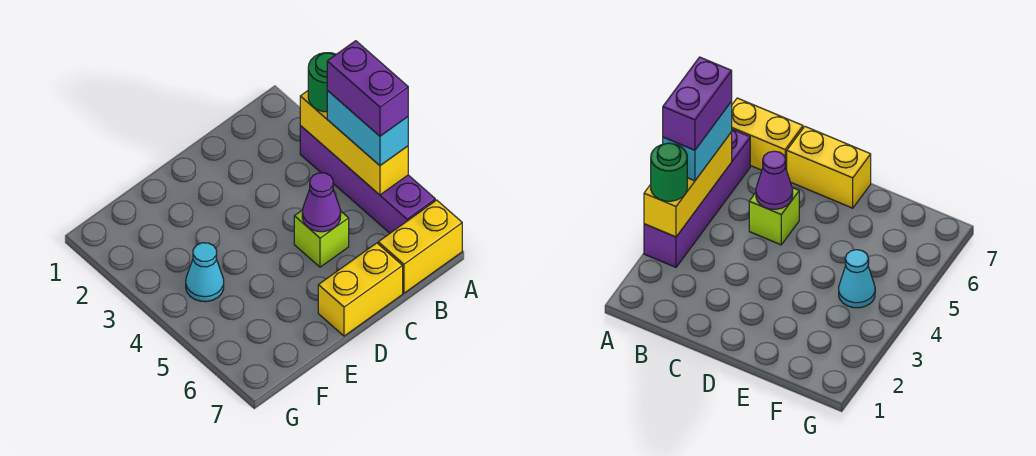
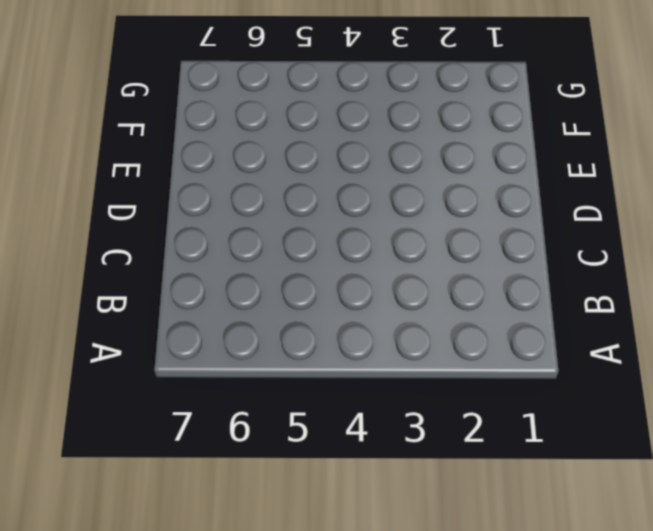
none -> purple 1x4 brick [300,126,435,233]
none -> yellow 1x2 brick [378,200,462,293]

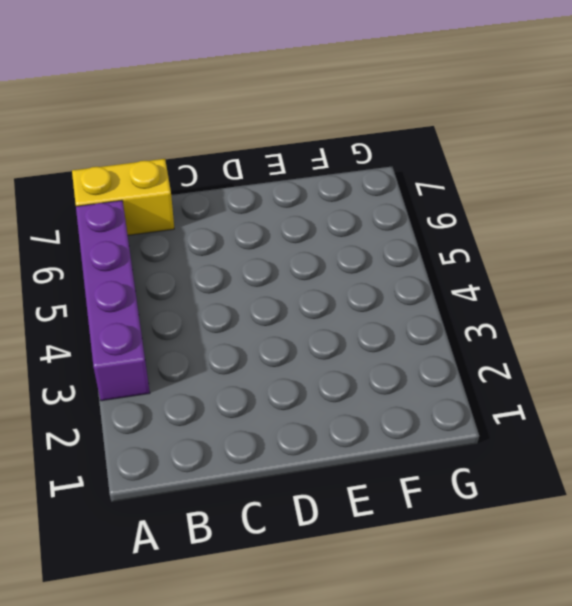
none -> lime 1x1 brick [294,210,349,267]
none -> yellow 1x2 brick [318,243,403,336]

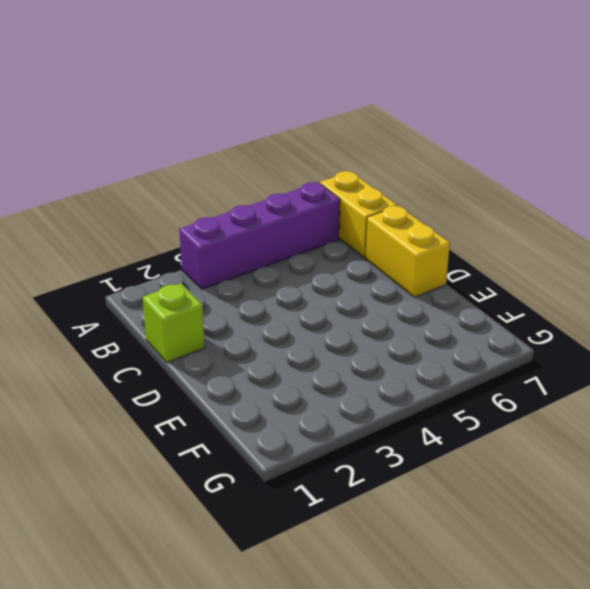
lime 1x1 brick [143,283,205,362] -> lime 1x1 brick moved to [294,210,349,267]
none -> cyan 1x1 cone [186,243,224,302]
none -> yellow 1x3 brick [300,91,408,195]

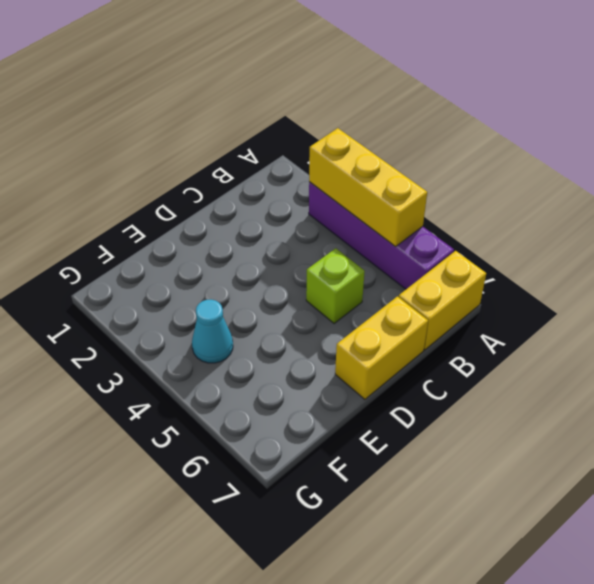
none -> purple 1x1 cone [302,173,341,232]
none -> green 1x1 round brick [308,53,336,112]

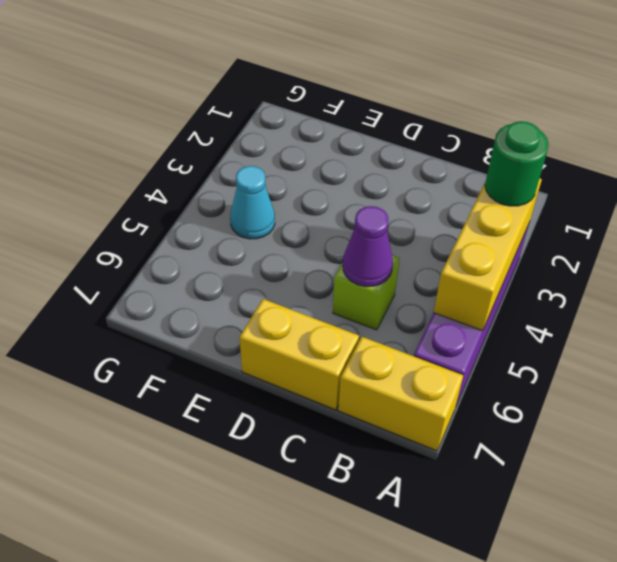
none -> cyan 1x2 brick [327,91,408,165]
none -> purple 1x2 brick [327,41,408,136]

